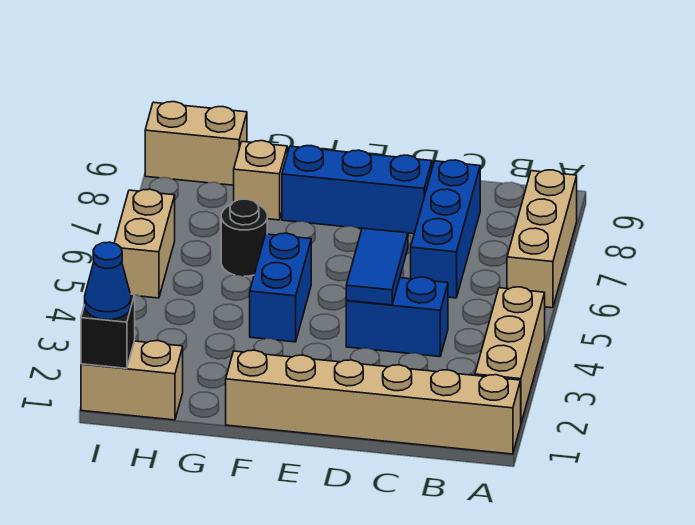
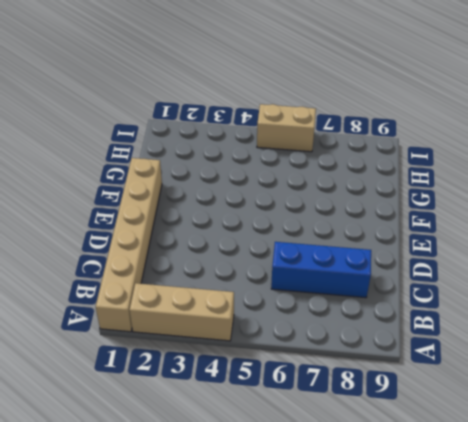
none -> tan 1x3 brick [507,170,577,308]
none -> blue 1x2 brick [346,277,448,357]
none -> blue 1x3 brick [282,146,432,234]

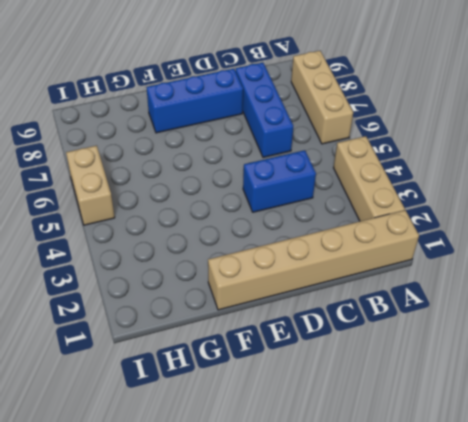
none -> blue 1x2 brick [250,233,311,342]
none -> black 1x1 round brick [221,199,267,276]
none -> tan 1x1 brick [234,141,287,220]

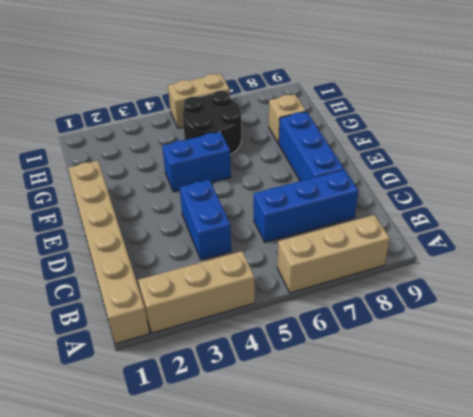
black 2x2 round brick [182,90,242,155] -> black 1x1 round brick [221,199,267,276]
none -> tan 1x2 brick [81,341,183,420]
none -> tan 1x2 brick [145,102,247,185]
none -> blue 1x2 tile [346,228,408,305]

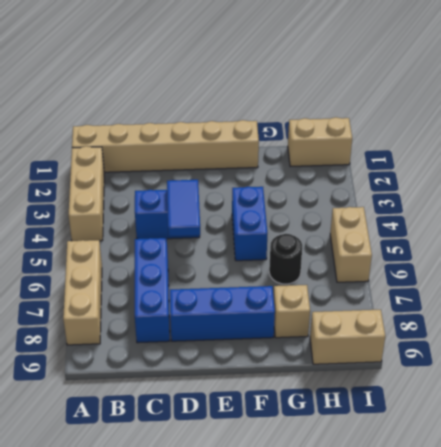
none -> black 1x1 brick [81,294,135,368]
none -> blue 1x1 cone [85,242,131,320]

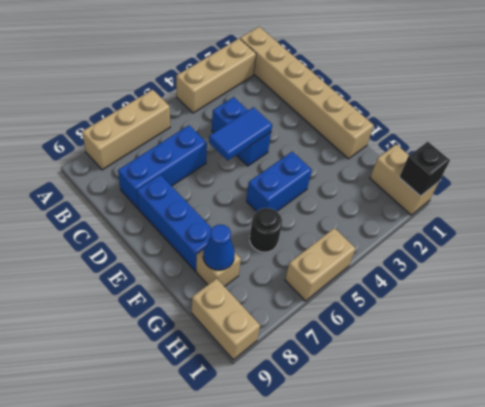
blue 1x1 cone [203,224,235,270] -> blue 1x1 cone moved to [85,242,131,320]

